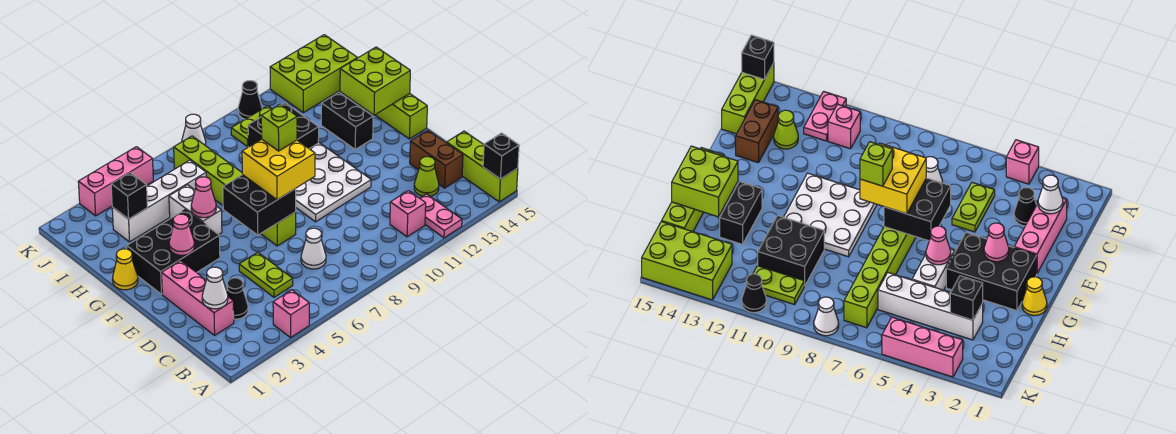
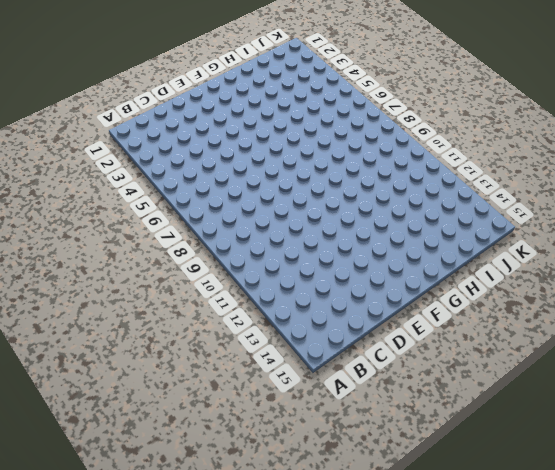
none -> pink 1x1 brick [273,290,309,338]
none -> pink 1x2 plate [420,194,462,238]
none -> lime 1x3 brick [447,131,518,202]
none -> pink 1x1 brick [390,191,426,237]

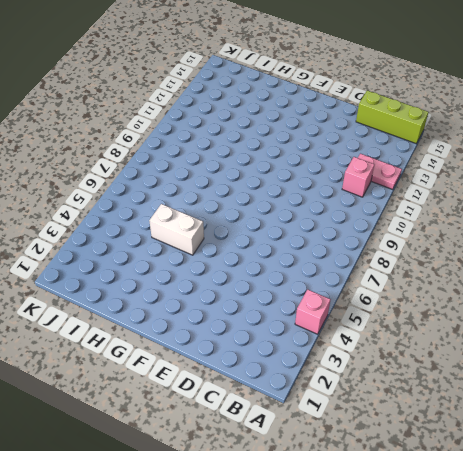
none -> pink 1x3 brick [162,261,234,335]
none -> black 1x1 cone [227,278,248,319]
none -> lime 1x2 plate [239,252,293,297]
none -> white 1x1 cone [301,228,326,269]

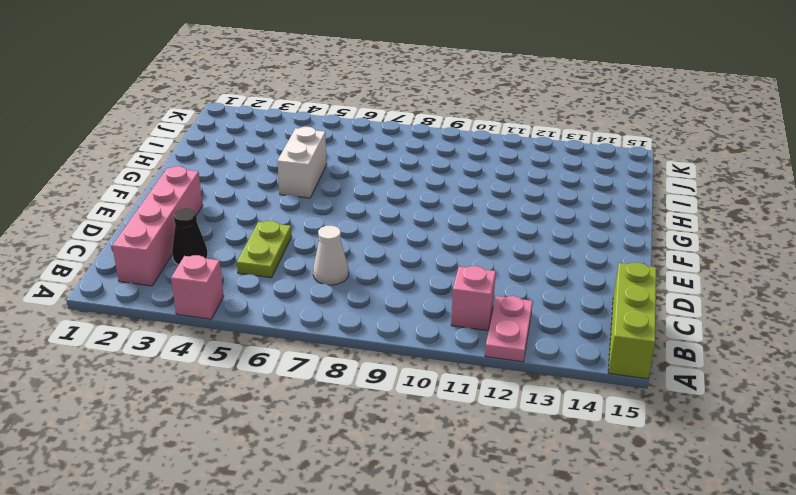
pink 1x4 brick [112,166,203,286] -> pink 1x3 brick [162,261,234,335]
none -> lime 1x1 cone [414,157,439,196]
none -> brown 1x2 brick [410,130,463,188]
none -> lime 1x6 brick [174,136,296,246]
none -> white 3x3 plate [296,143,371,222]

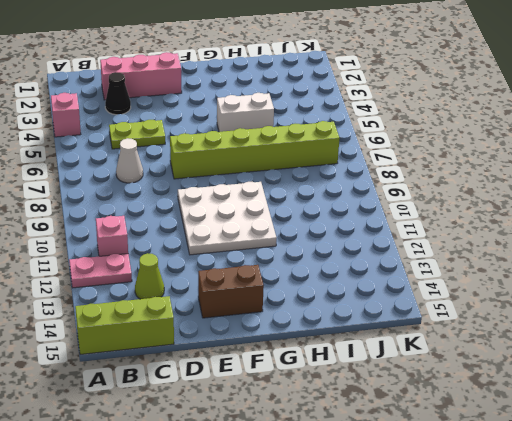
brown 1x2 brick [198,265,264,318] -> brown 1x2 brick moved to [410,130,463,188]
none -> black 2x3 brick [127,210,220,294]
none -> lime 1x4 brick [375,93,427,139]
none -> yellow 1x1 cone [113,249,138,290]
none -> black 1x2 brick [321,93,373,149]

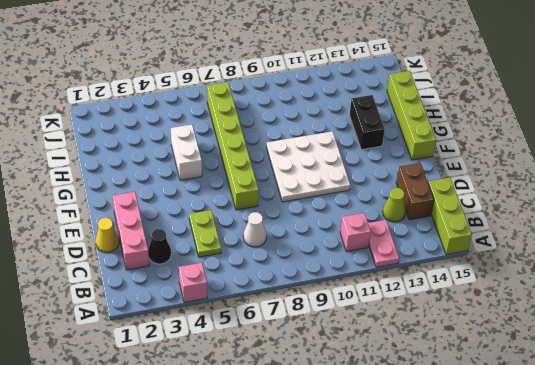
yellow 1x1 cone [96,218,119,253] -> yellow 1x1 cone moved to [113,249,138,290]
none -> black 2x3 brick [127,210,220,294]
none -> black 2x2 brick [248,103,319,149]
none -> white 1x4 brick [112,160,206,242]
none -> lime 1x2 plate [231,106,272,147]

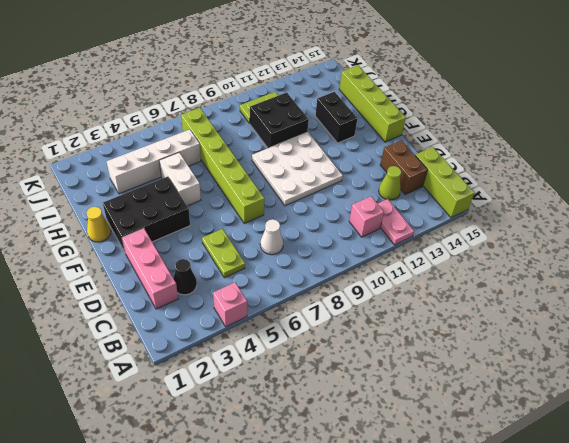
none -> lime 2x3 brick [270,35,357,113]
none -> pink 1x3 brick [78,147,153,216]
none -> white 1x1 cone [182,114,206,146]
none -> black 1x1 cone [238,81,262,119]

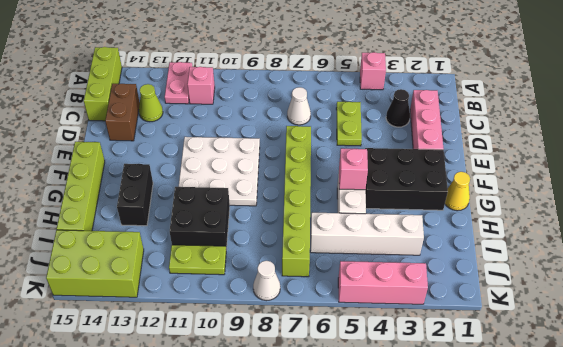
pink 1x1 brick [339,148,368,190] -> pink 1x1 cone [191,177,216,218]
none -> black 1x1 cone [238,81,262,119]
none -> black 1x1 brick [483,133,519,179]
none -> white 1x1 cone [202,267,228,309]
none -> black 2x2 brick [223,175,296,235]

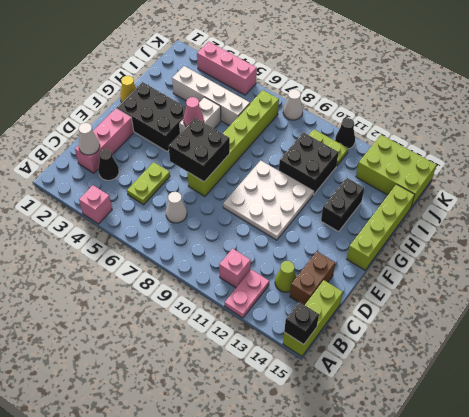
none -> pink 1x1 cone [169,214,194,255]
none -> lime 2x2 brick [340,47,410,115]
none -> black 1x1 brick [111,173,147,219]
none -> yellow 2x2 brick [242,139,315,200]

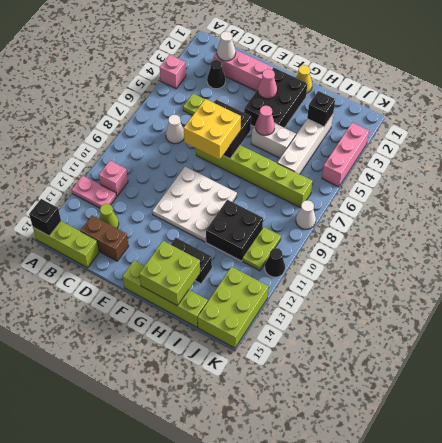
none -> lime 1x1 brick [261,104,297,151]

